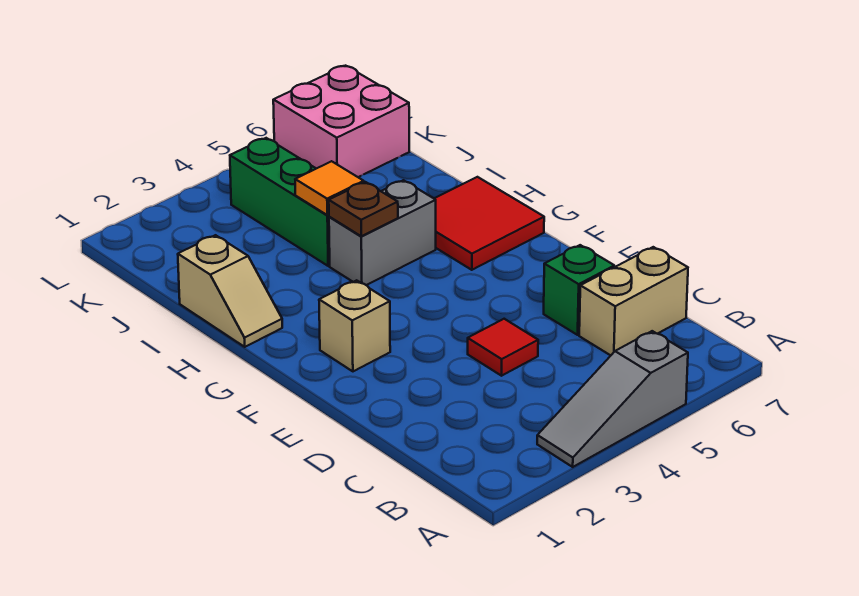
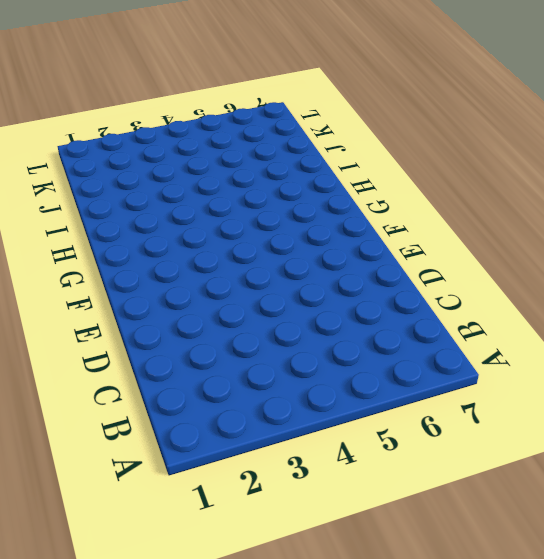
none -> grey 1x3 slope [537,331,688,467]
none -> tan 1x2 brick [579,247,688,355]
none -> red 1x1 tile [468,319,538,376]

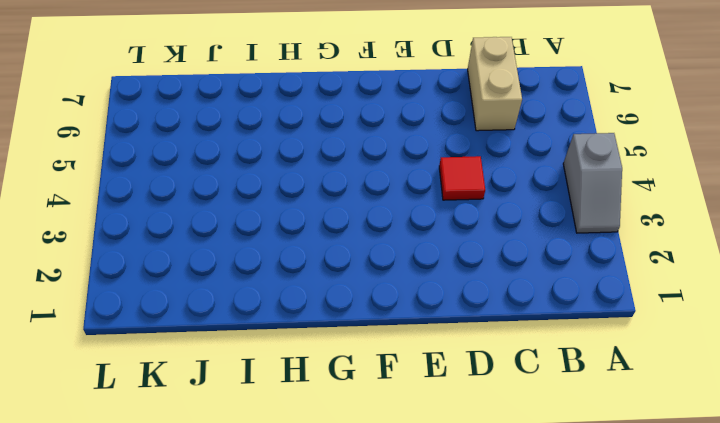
grey 1x2 slope [563,133,622,233] -> grey 1x3 slope [537,331,688,467]
none -> green 1x1 brick [544,245,614,335]
none -> tan 1x1 brick [319,280,390,371]
none -> red 2x2 tile [434,177,544,270]

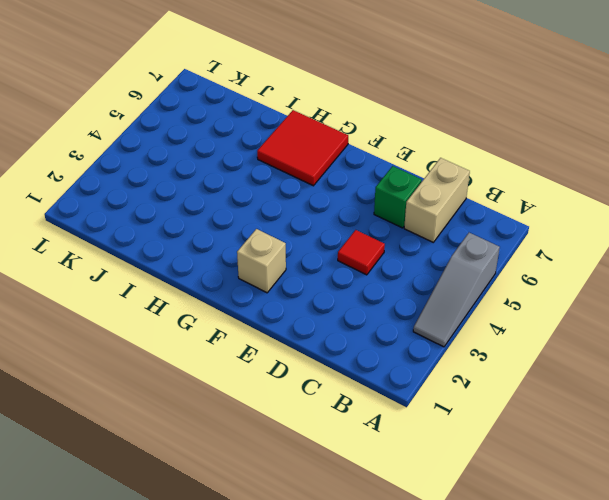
none -> tan 1x2 slope [178,235,282,347]
none -> grey 1x2 brick [329,180,436,285]
none -> green 1x3 brick [230,138,330,266]

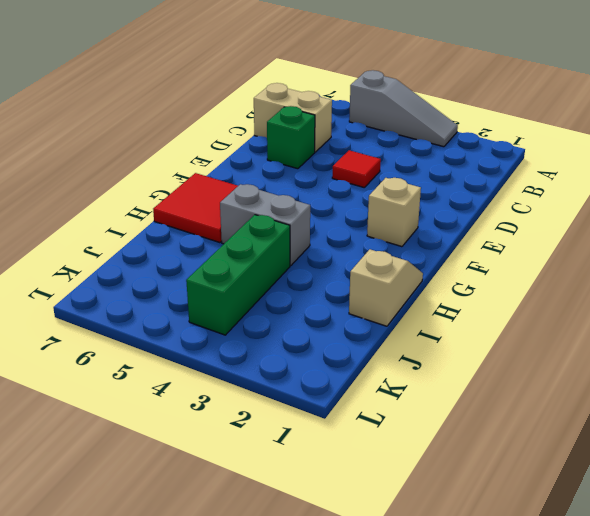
none -> pink 2x2 brick [273,66,409,177]
none -> brown 1x1 plate [329,182,398,236]
none -> orange 1x1 tile [295,161,364,215]

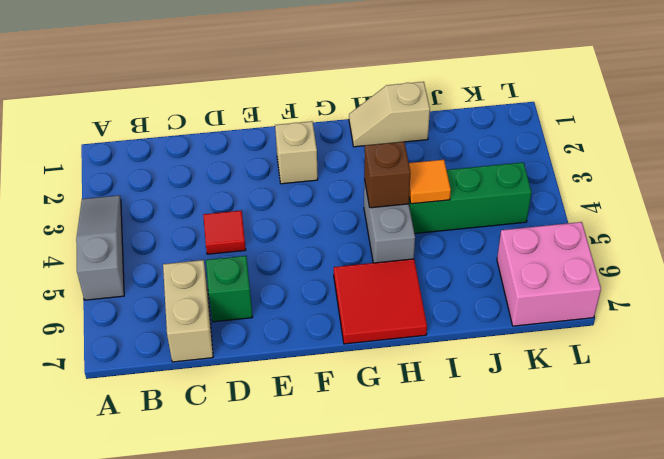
brown 1x1 brick [364,142,411,208] -> brown 1x1 plate [329,182,398,236]

